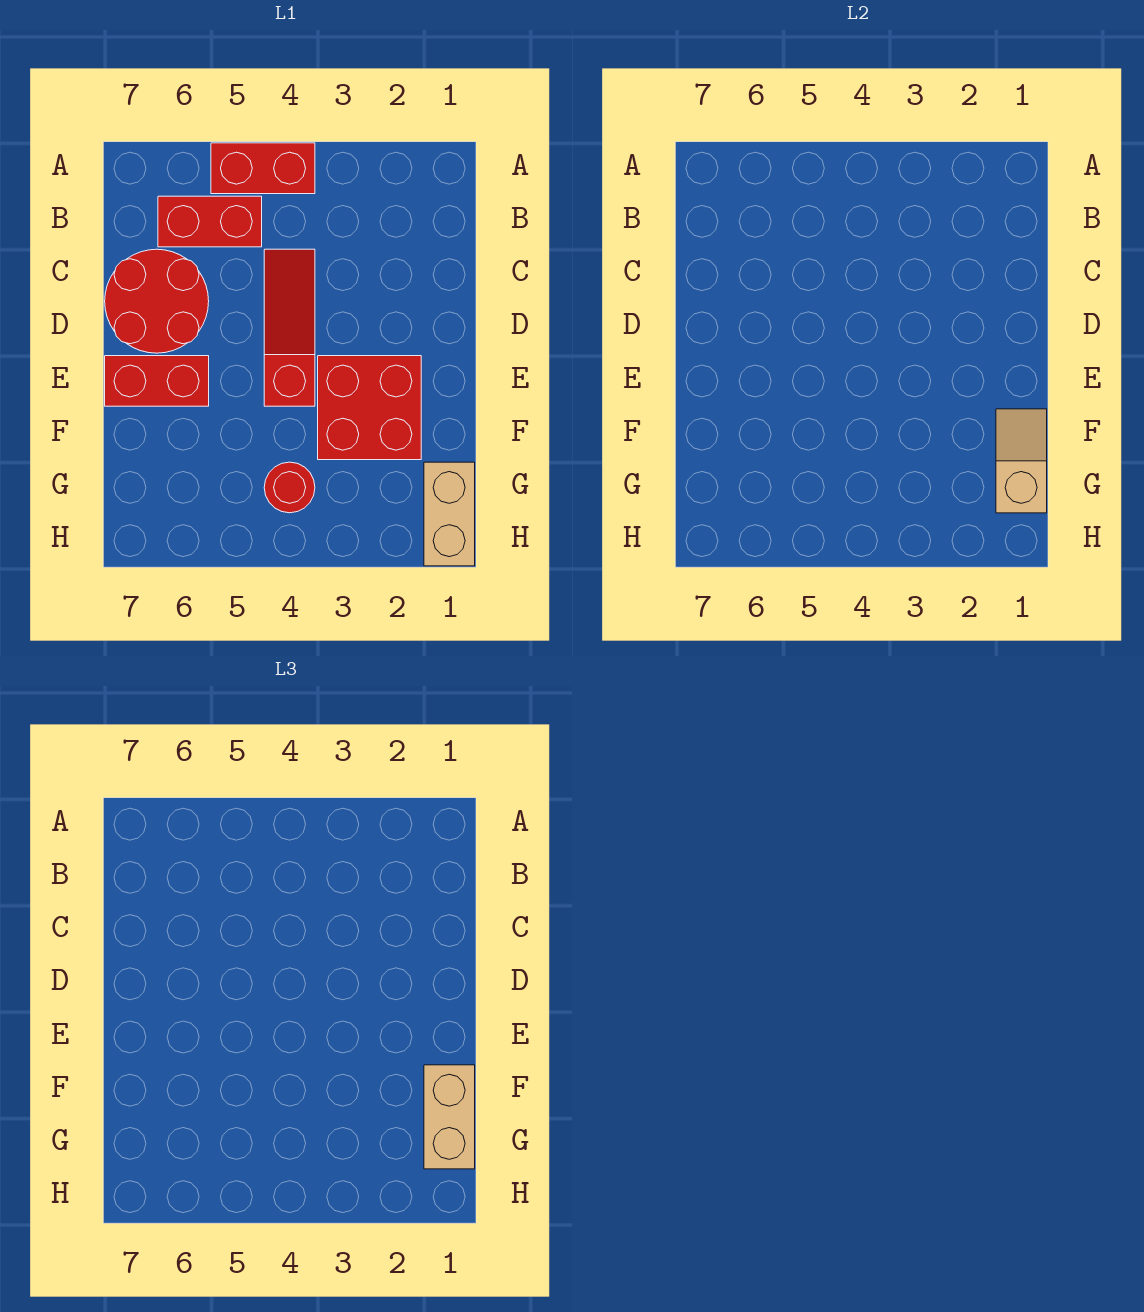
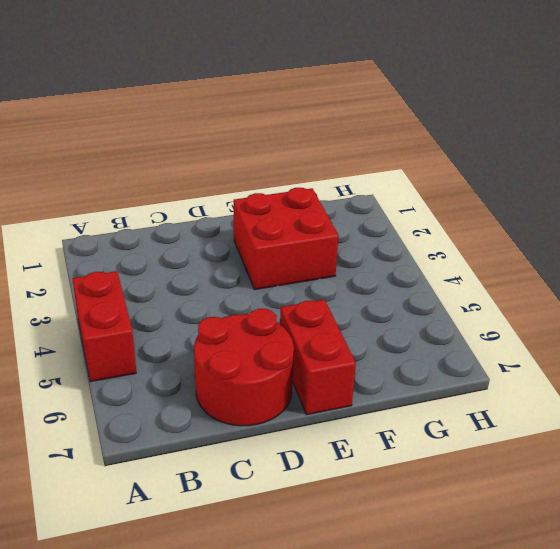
none -> red 1x2 brick [158,196,262,247]
none -> red 1x3 slope [264,249,315,406]

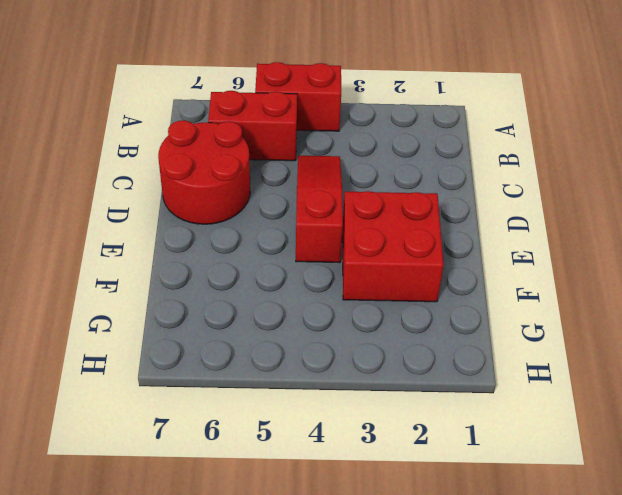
none -> red 1x2 brick [105,356,209,406]
none -> tan 1x2 brick [424,462,475,566]

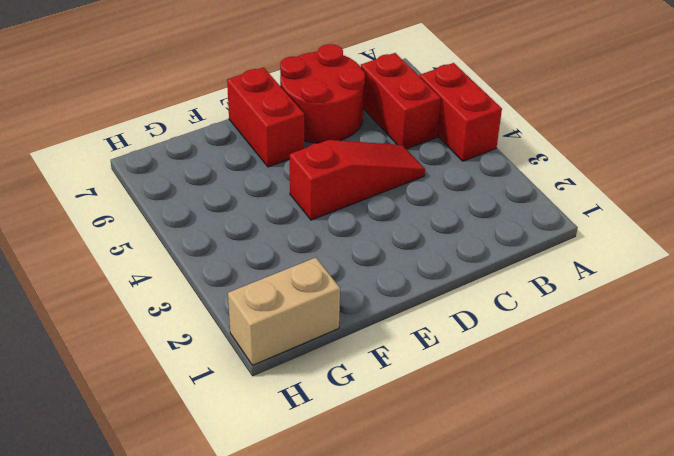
none -> red 2x2 brick [318,356,421,460]
none -> red 1x1 round brick [264,462,315,513]

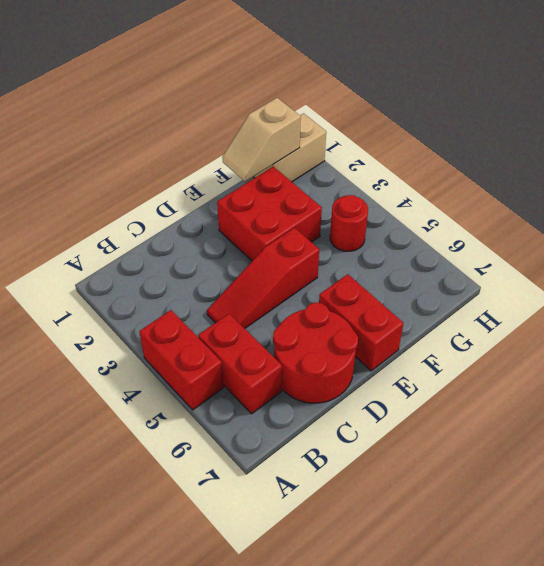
none -> tan 1x2 brick [424,1065,475,1169]

